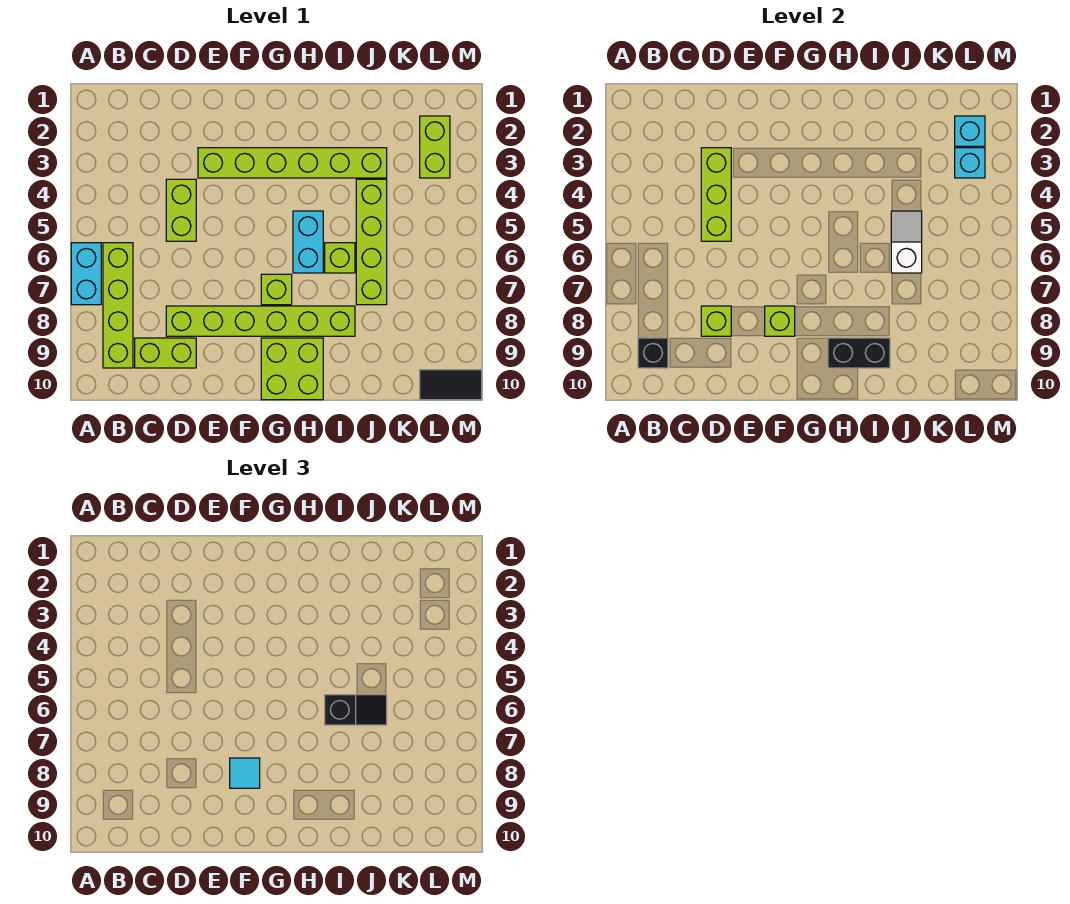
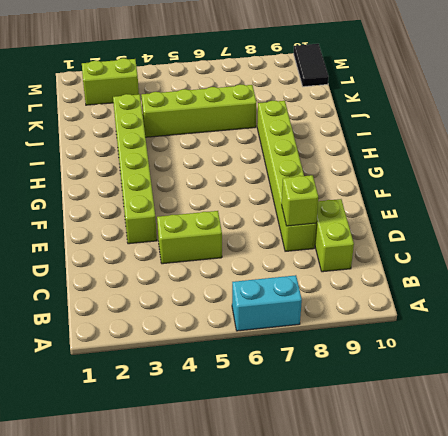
none -> lime 1x4 brick [103,243,133,368]
none -> lime 1x1 brick [261,274,292,305]
none -> lime 2x2 brick [261,338,323,400]

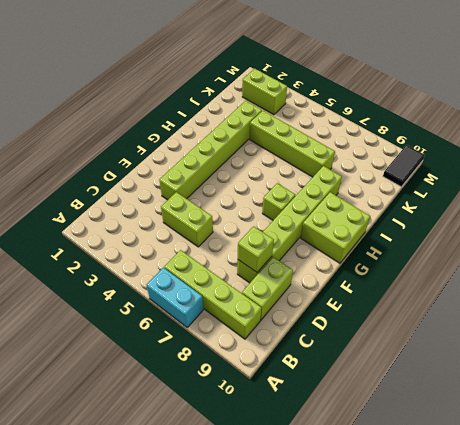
none -> cyan 1x2 brick [293,211,323,273]
none -> lime 1x1 brick [325,243,355,273]
none -> black 1x1 brick [638,338,668,368]

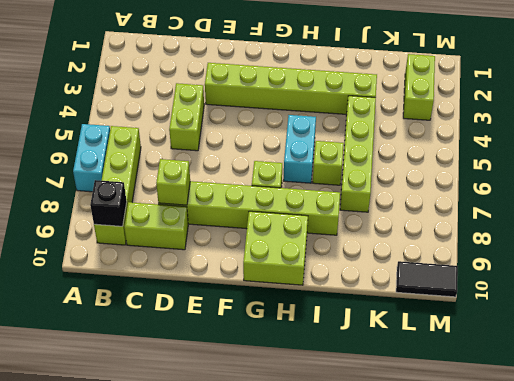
none -> lime 1x3 brick [701,148,731,241]
none -> lime 1x1 brick [765,306,795,336]
none -> black 1x2 brick [828,338,890,368]

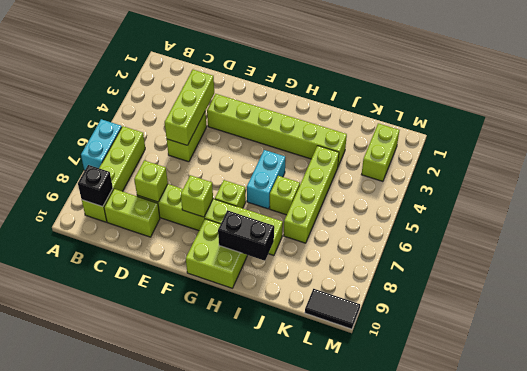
none -> white 1x2 slope [891,211,922,273]
none -> cyan 1x1 brick [955,116,985,146]
none -> cyan 1x1 brick [955,148,985,178]

